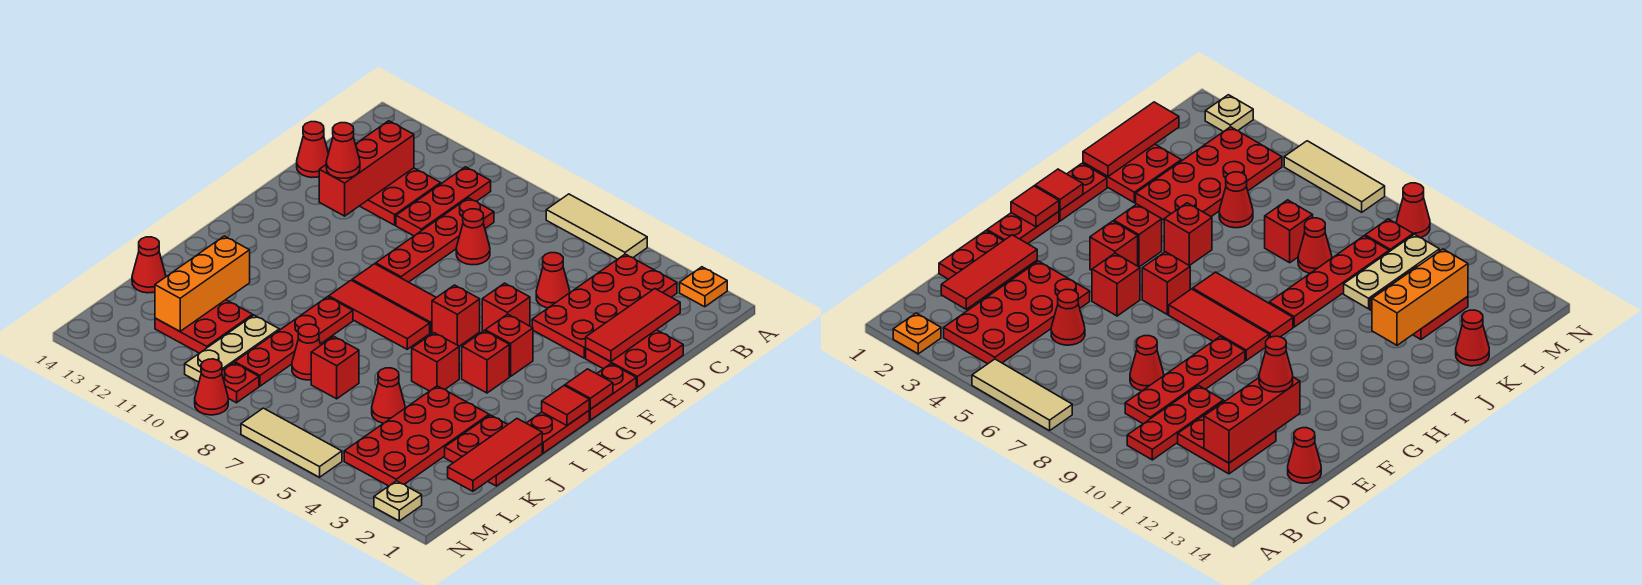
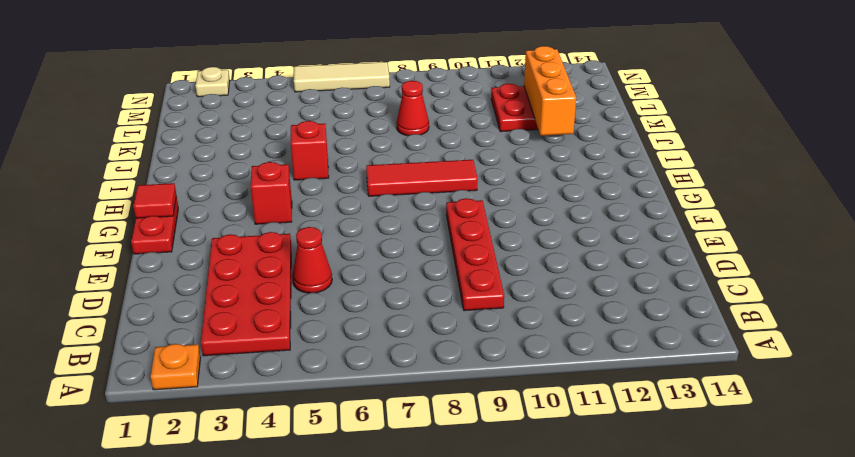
none -> tan 1x3 tile [546,194,647,259]
none -> red 1x3 plate [396,167,491,236]
none -> red 2x2 plate [360,168,441,225]
none -> red 2x2 plate [586,330,683,387]

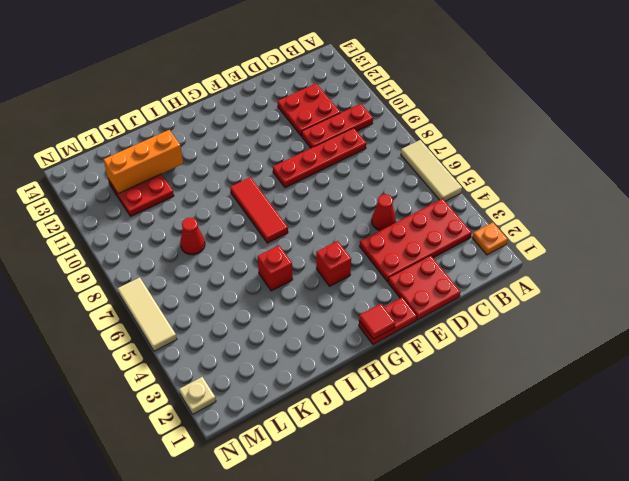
none -> red 1x1 cone [456,209,490,265]
none -> red 1x1 cone [297,122,328,177]
none -> red 1x1 brick [482,283,530,332]
none -> red 1x1 brick [432,285,480,346]

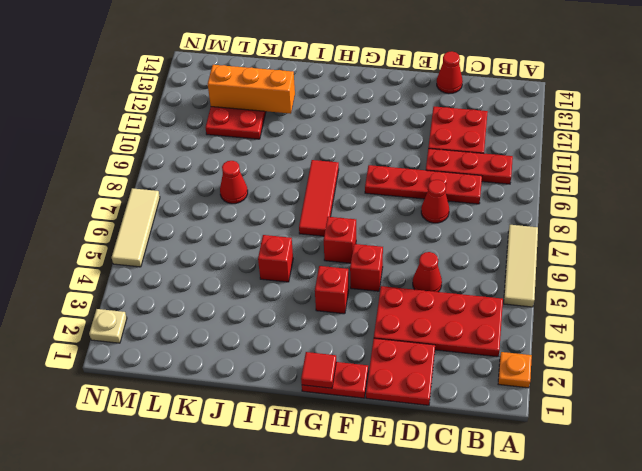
none -> red 1x3 tile [352,264,436,333]
none -> red 1x2 plate [527,411,589,453]
none -> red 1x1 brick [462,331,509,393]
none -> red 1x4 plate [235,297,353,386]

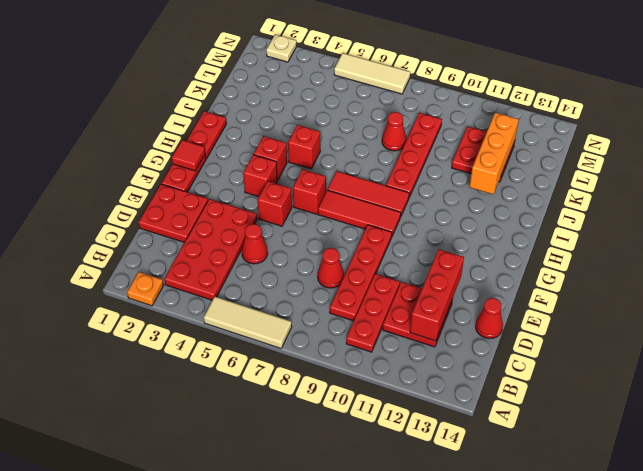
none -> red 2x2 plate [445,415,542,486]
none -> red 2x4 plate [344,386,489,486]
none -> red 1x1 cone [372,368,405,423]
none -> red 1x1 brick [311,337,359,399]

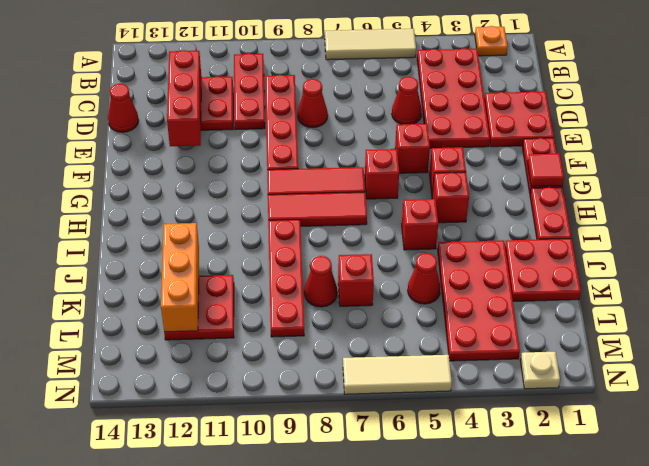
none -> tan 1x3 plate [185,315,279,382]
none -> red 1x1 cone [132,237,166,293]
none -> red 1x1 plate [222,363,259,403]
none -> red 1x1 cone [195,359,228,415]

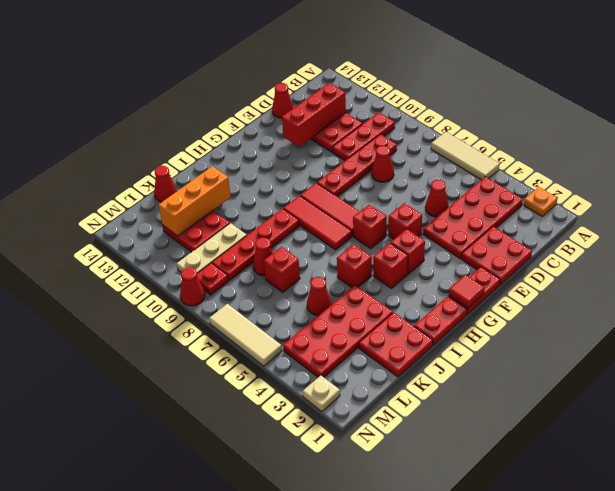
none -> red 1x3 tile [586,289,680,362]
none -> red 1x1 tile [542,386,589,425]
none -> red 1x3 tile [448,419,542,491]
none -> red 1x1 cone [326,123,360,178]

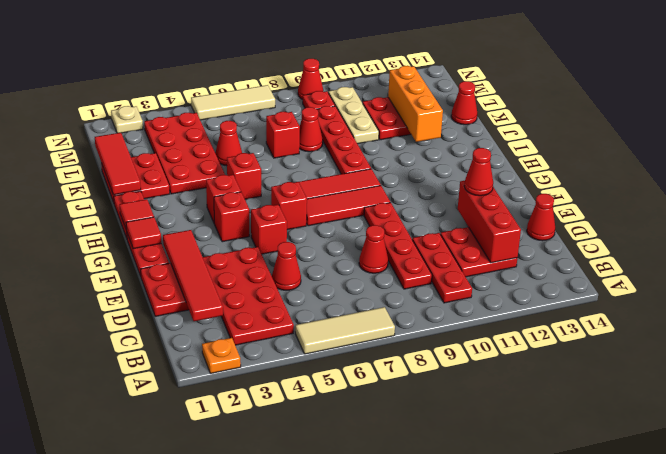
red 1x4 tile [163,230,223,321] -> red 1x3 tile [586,289,680,362]

